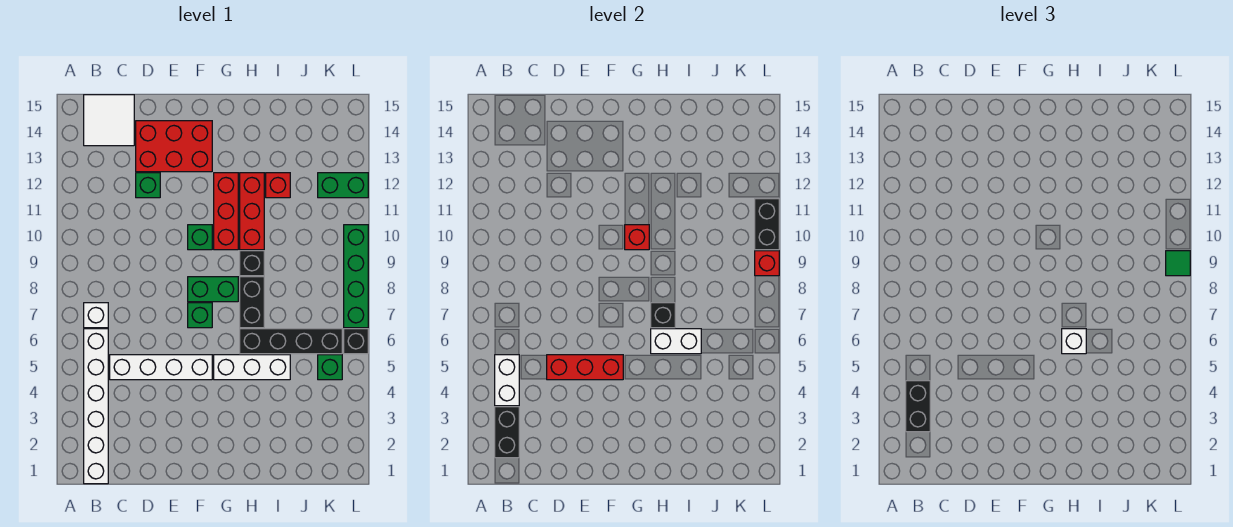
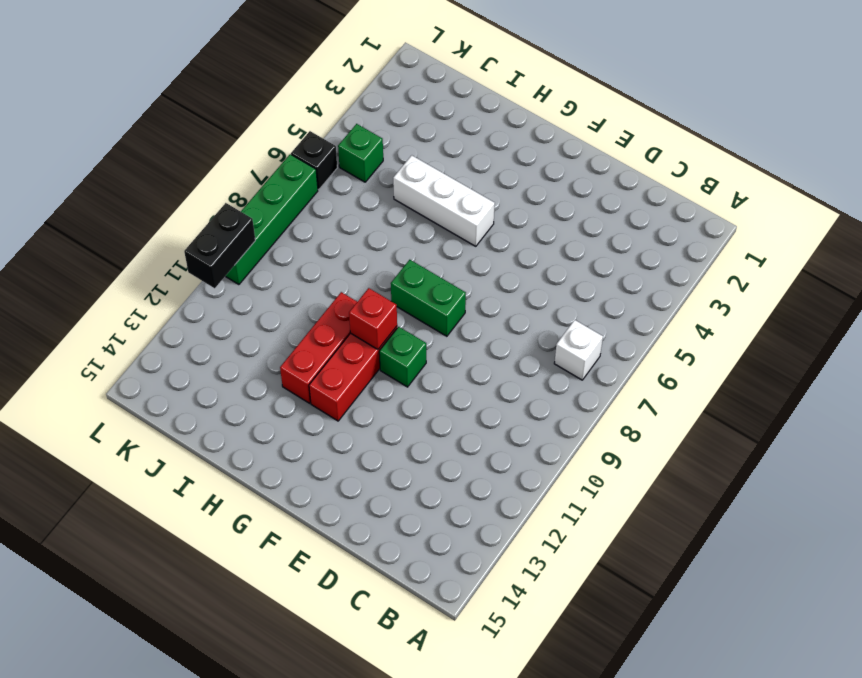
none -> white 1x6 brick [84,329,108,484]
none -> white 2x2 tile [84,95,134,146]
none -> white 1x4 brick [110,355,212,380]
none -> green 1x1 brick [136,173,160,198]

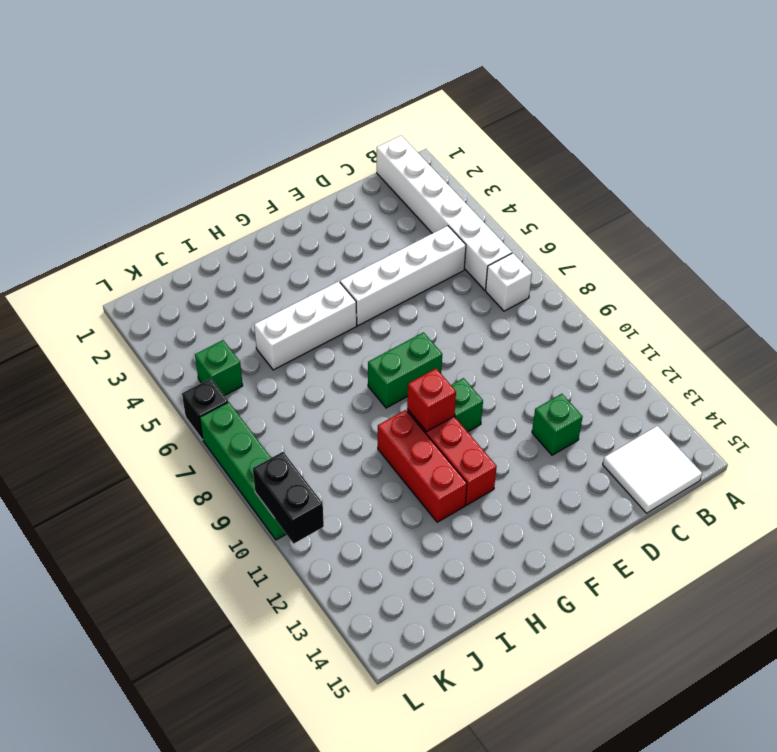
none -> red 2x3 brick [136,121,212,172]
none -> green 1x1 brick [188,303,212,328]
none -> black 1x4 brick [240,329,342,354]
none -> black 1x2 brick [240,277,264,328]

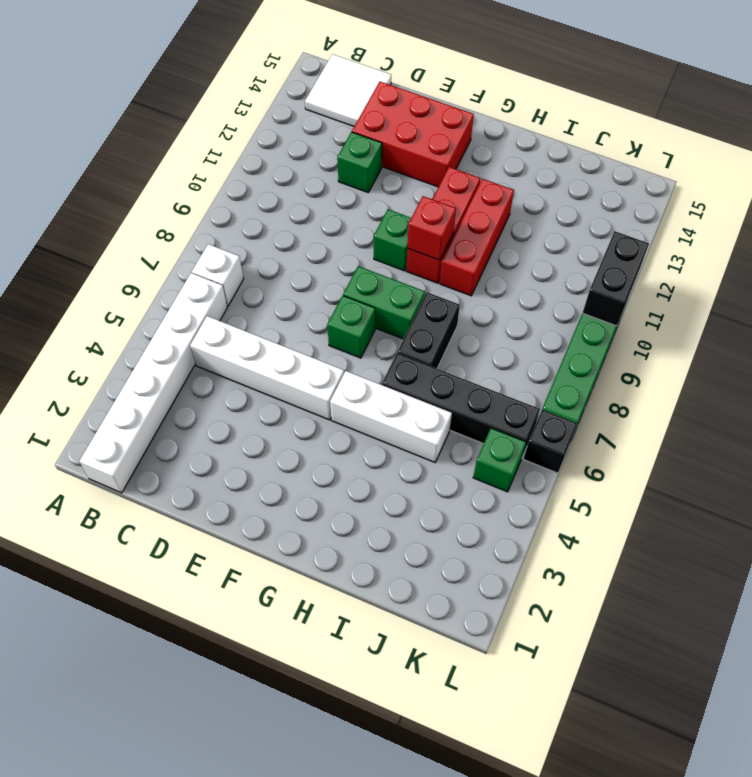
none -> black 1x1 brick [240,251,264,276]
none -> red 1x1 brick [266,173,290,198]
none -> green 1x2 brick [318,173,368,198]
none -> black 1x2 brick [495,407,519,458]

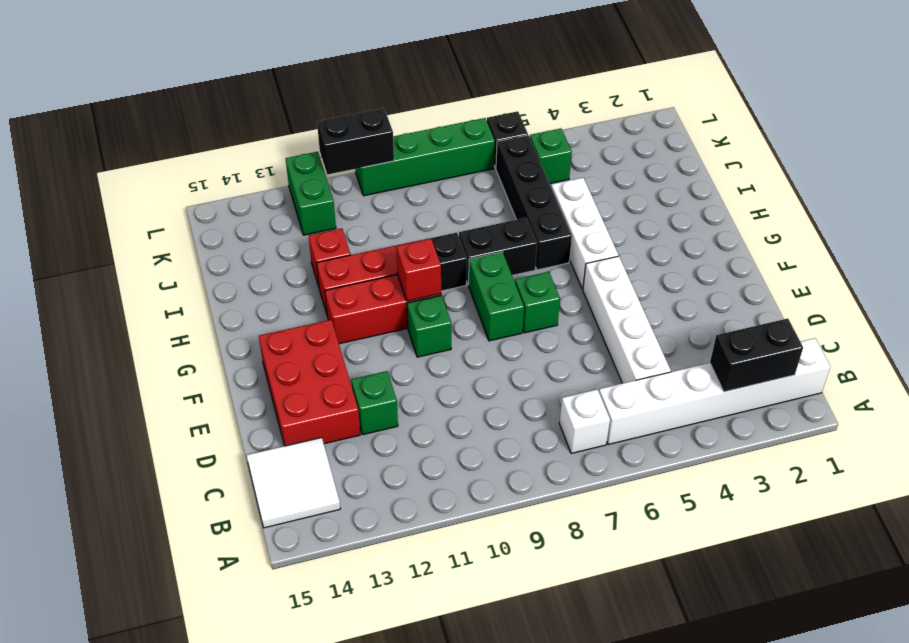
none -> white 1x2 brick [495,355,519,406]
none -> red 1x3 brick [547,355,623,380]
none -> white 1x2 brick [651,329,701,354]
none -> black 1x1 brick [651,303,675,328]

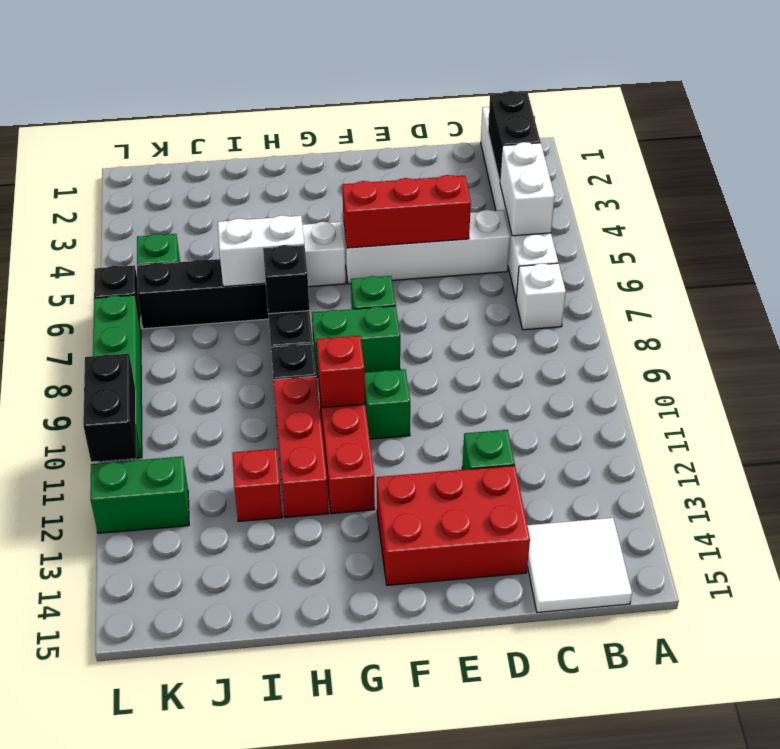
none -> red 1x1 brick [755,251,779,276]
none -> black 1x2 brick [906,381,930,432]
none -> white 1x1 brick [1062,329,1086,354]
none -> green 1x1 tile [1166,251,1190,276]

